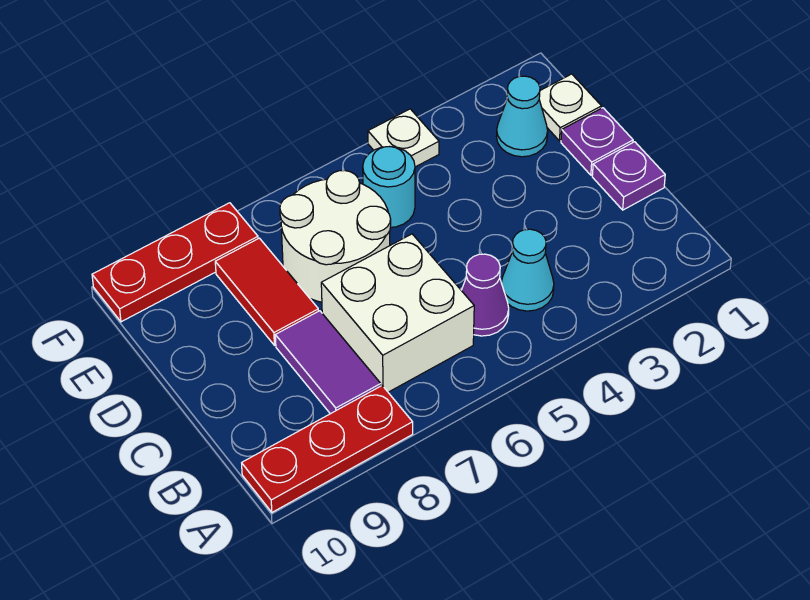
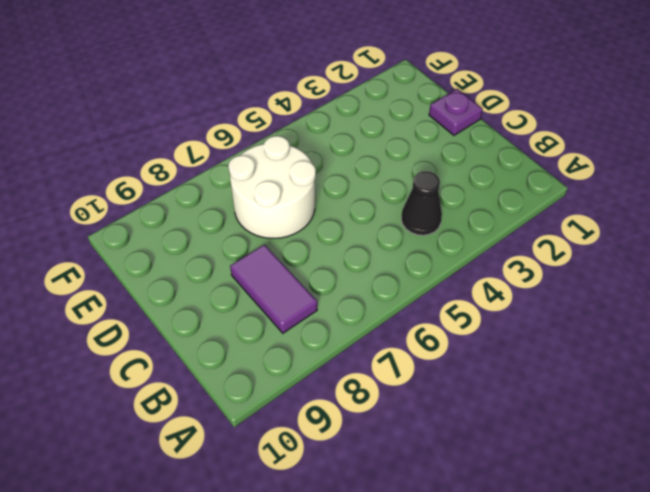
black 1x1 cone [401,171,442,235] -> cyan 1x1 cone [501,229,554,311]
none -> red 1x3 plate [242,386,413,512]
none -> purple 1x1 cone [461,254,509,336]
none -> white 2x2 brick [321,234,474,392]

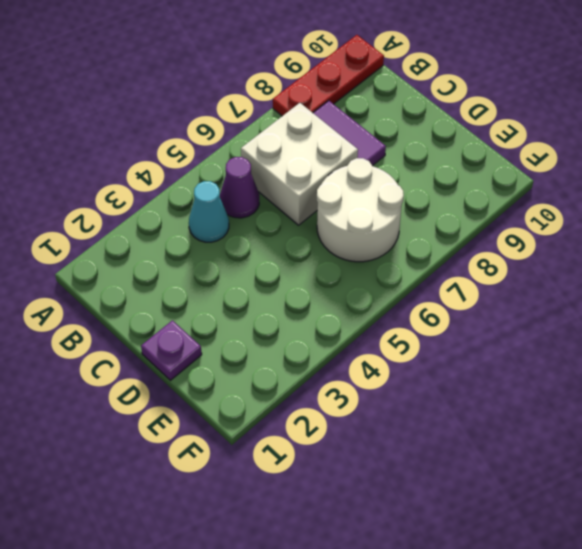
none -> purple 1x1 plate [592,142,665,210]
none -> red 1x2 tile [215,238,318,345]
none -> white 1x1 plate [539,74,602,141]

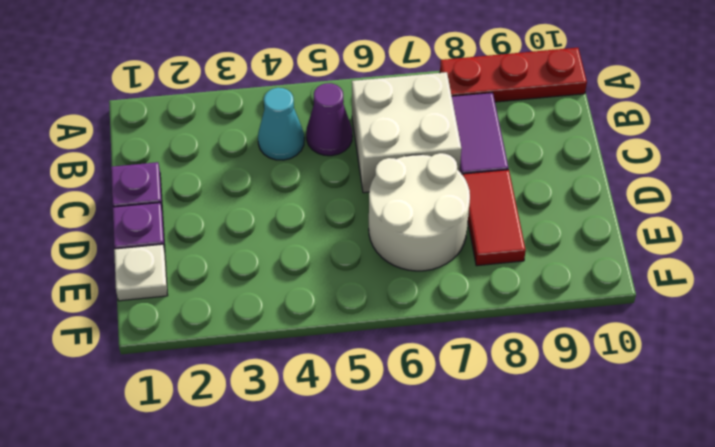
none -> cyan 1x1 cone [496,76,548,157]
none -> cyan 1x1 round brick [363,147,415,227]
none -> white 1x1 plate [368,109,439,167]

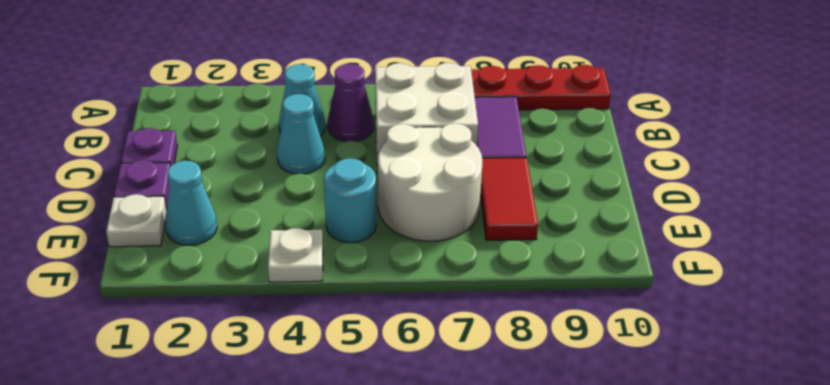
cyan 1x1 cone [277,94,325,174] -> none
none -> red 1x3 plate [92,203,258,322]

